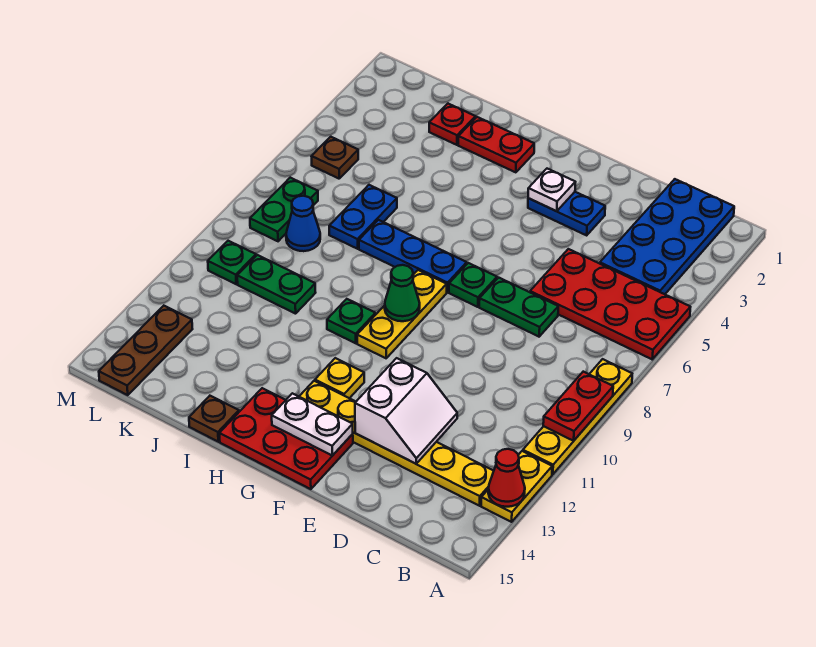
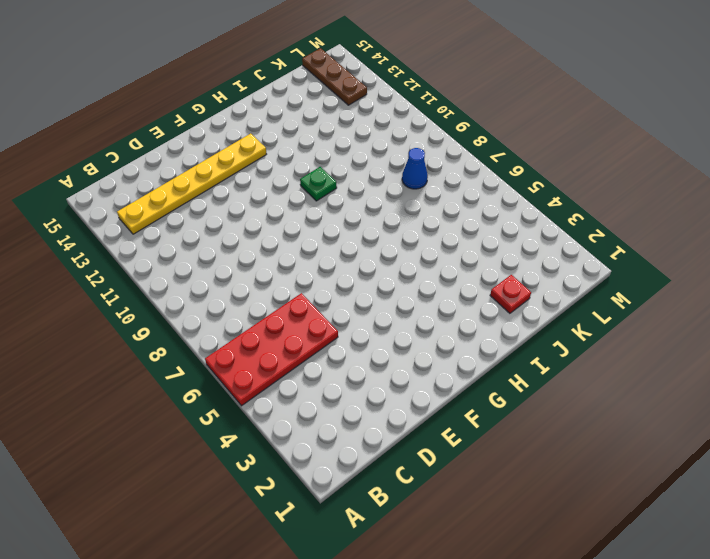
none -> yellow 1x4 plate [523,359,632,474]
none -> yellow 1x2 plate [481,451,552,522]
none -> blue 2x4 plate [600,179,734,294]

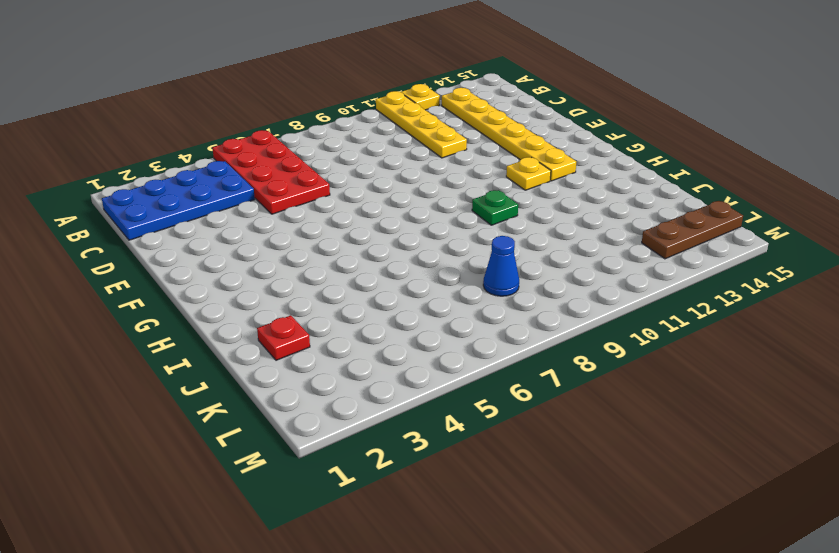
yellow 1x4 plate [376,91,467,158] -> yellow 1x4 plate turned to [523,359,632,474]
yellow 1x1 plate [402,84,440,110] -> yellow 1x2 plate [481,451,552,522]
none -> green 1x2 plate [479,278,558,337]
none -> blue 1x2 plate [528,192,605,235]
none -> green 1x1 plate [449,263,497,307]

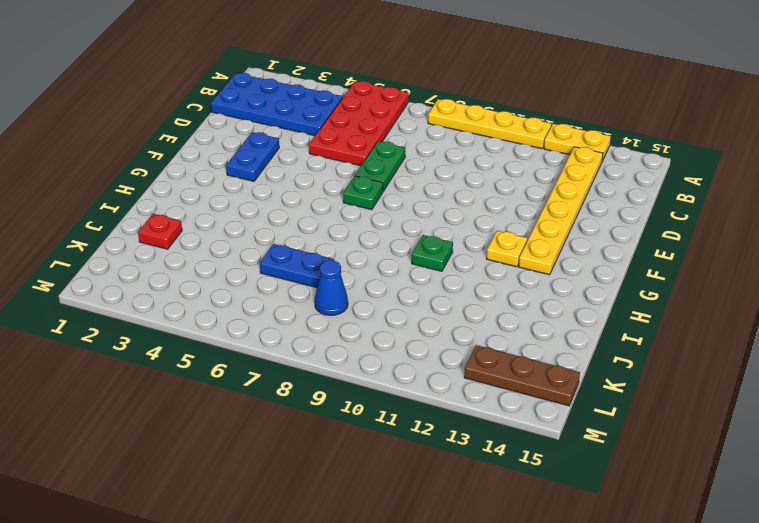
none -> red 2x3 plate [219,388,353,489]
none -> blue 1x3 plate [359,220,467,292]
none -> yellow 1x3 plate [357,270,447,358]

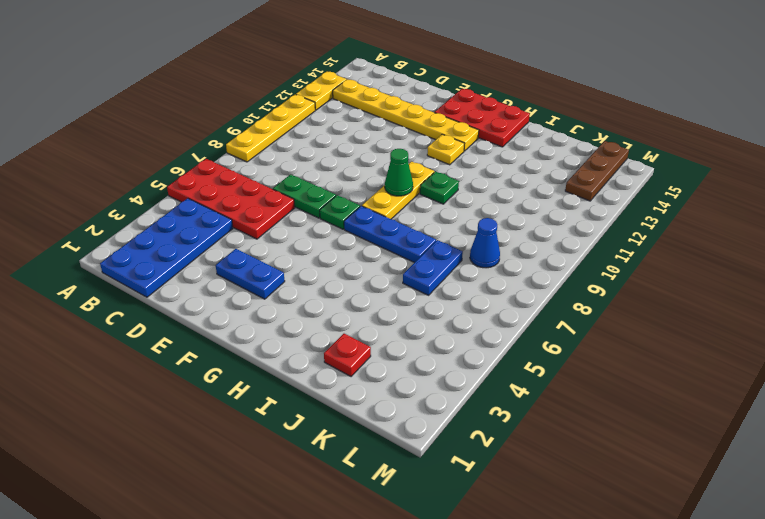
none -> red 1x2 plate [458,117,534,172]
none -> brown 1x1 plate [189,396,239,442]
none -> green 1x2 plate [237,255,316,314]

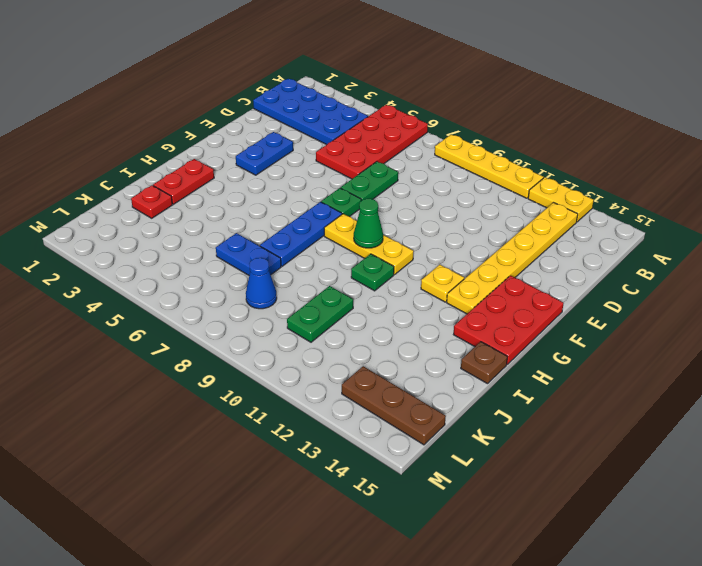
none -> brown 1x1 plate [311,137,358,179]
none -> green 1x2 plate [250,178,318,241]
none -> green 1x1 plate [208,241,256,284]

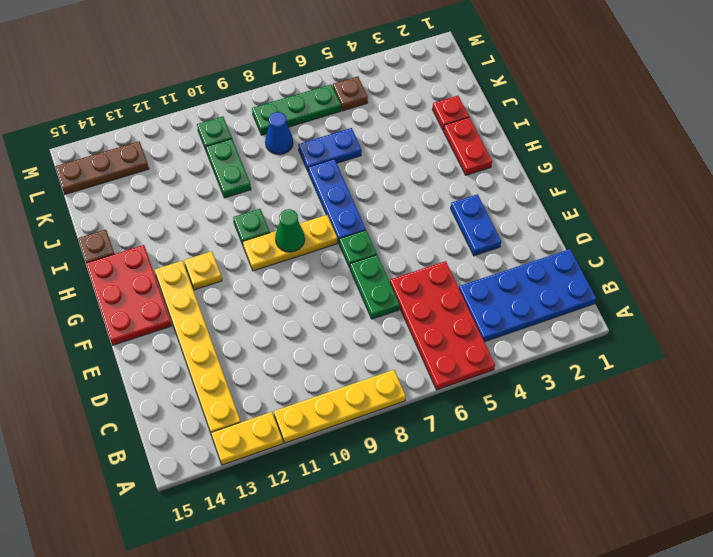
green 1x3 plate [252,84,341,135] -> green 1x2 plate [250,178,318,241]
none -> red 1x2 plate [543,372,613,441]
none -> red 1x1 cone [488,449,525,507]
none -> white 2x2 slope [355,358,457,464]

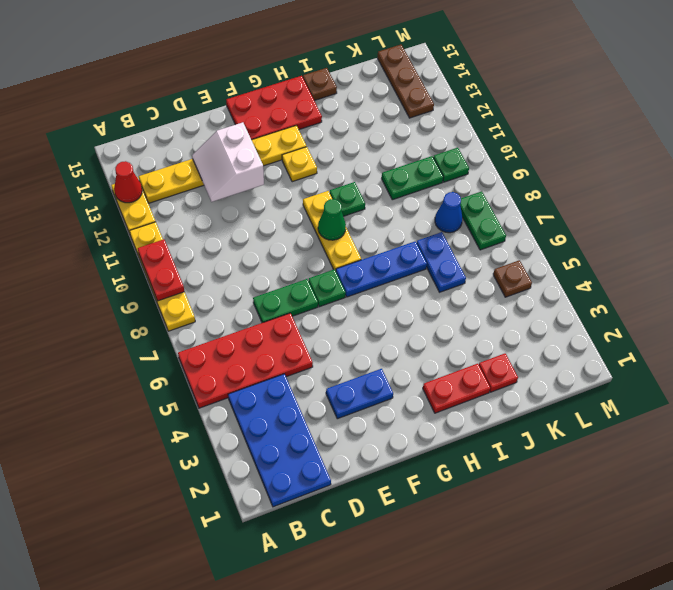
none -> white 1x1 plate [528,169,575,211]
none -> white 1x2 plate [272,393,353,456]

